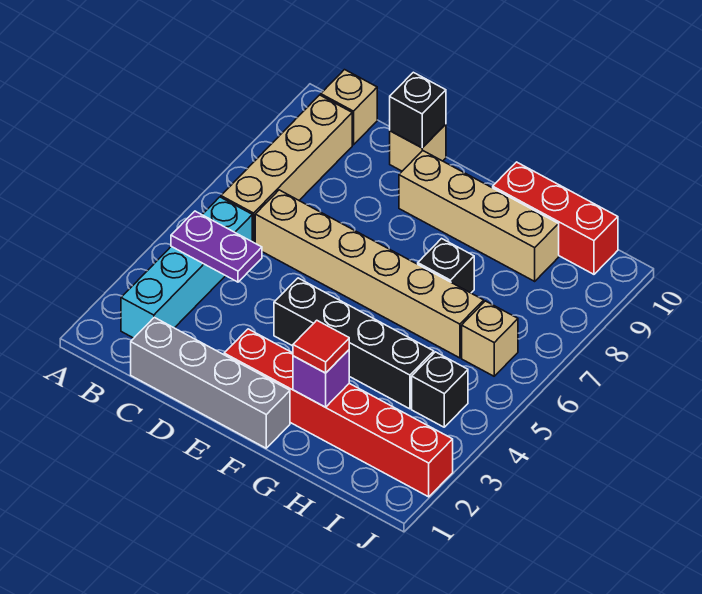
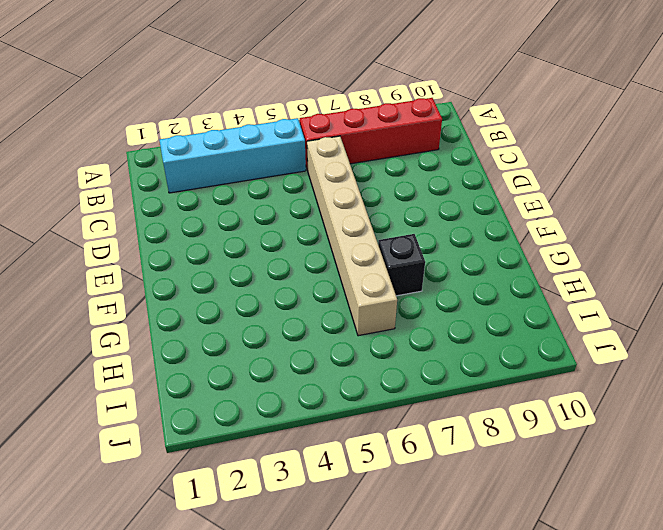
red 1x4 brick [300,98,442,170] -> tan 1x4 brick [221,95,352,243]
none -> tan 1x1 brick [321,70,377,145]
none -> grey 1x4 brick [131,317,290,448]
none -> tan 1x1 brick [390,124,446,171]

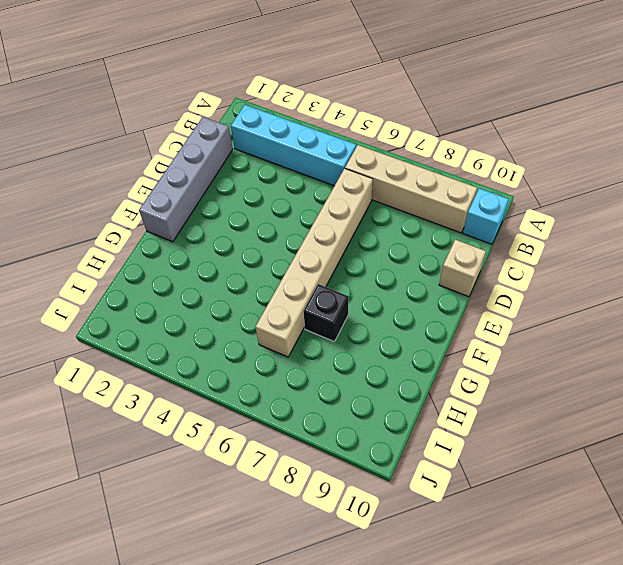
cyan 1x1 brick [463,188,509,244] -> tan 1x1 brick [321,70,377,145]
none -> red 1x6 brick [224,329,453,497]
none -> black 1x4 brick [274,278,434,409]
none -> tan 1x4 brick [399,151,559,281]

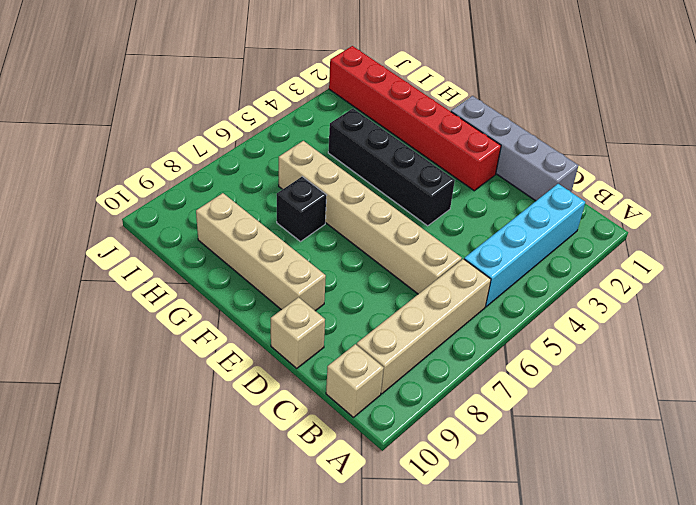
none -> red 1x3 brick [493,162,618,274]
none -> black 1x1 brick [412,352,468,427]
none -> tan 1x1 brick [462,301,518,376]

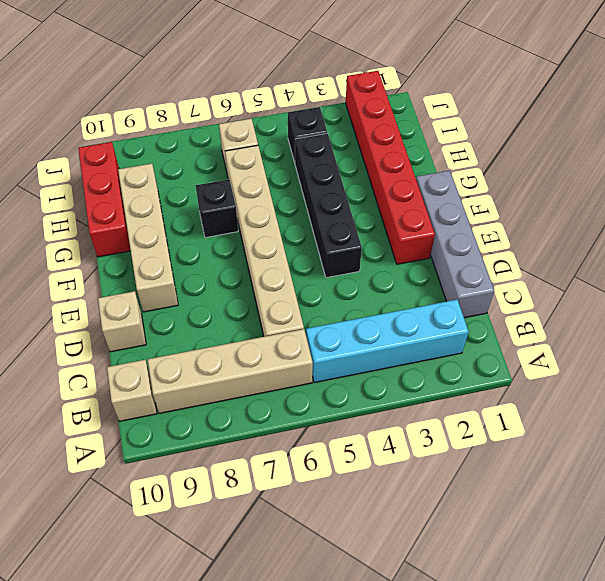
none -> purple 1x2 plate [171,211,262,282]
none -> black 1x1 brick [390,72,446,148]
none -> purple 1x1 brick [293,350,349,407]

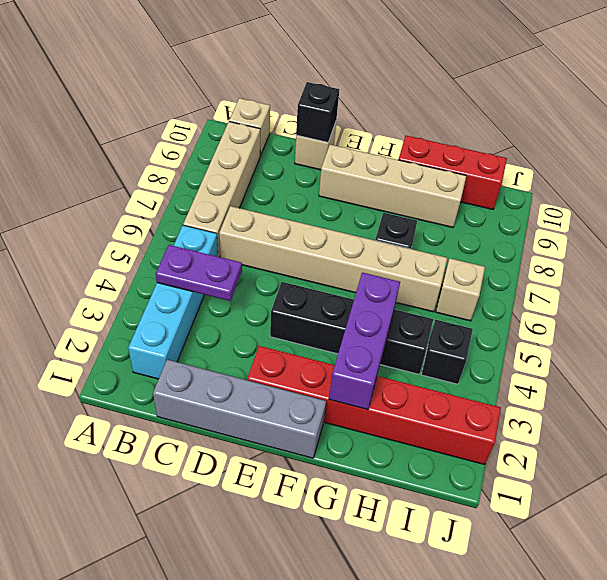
purple 1x3 brick [329,273,400,410] -> purple 1x1 brick [293,350,349,407]
none -> red 1x1 tile [293,320,349,373]

